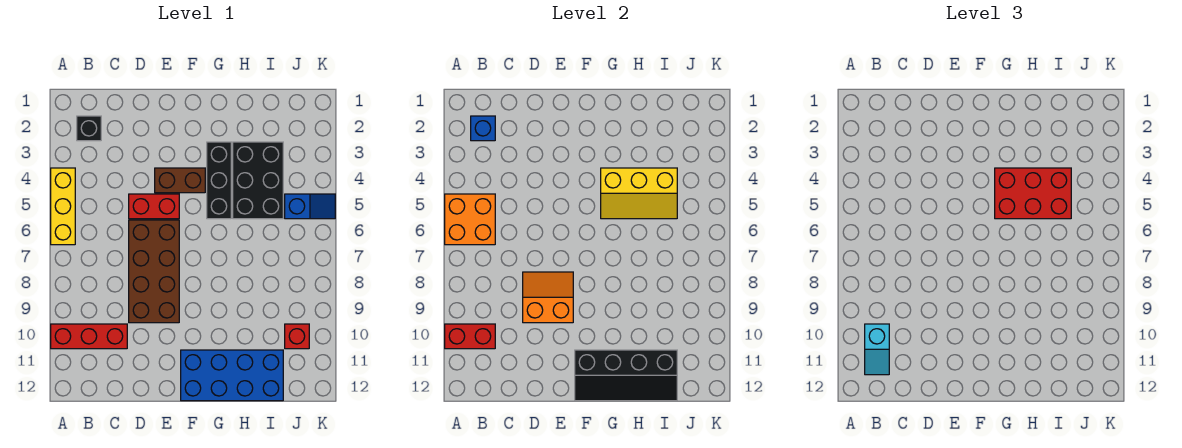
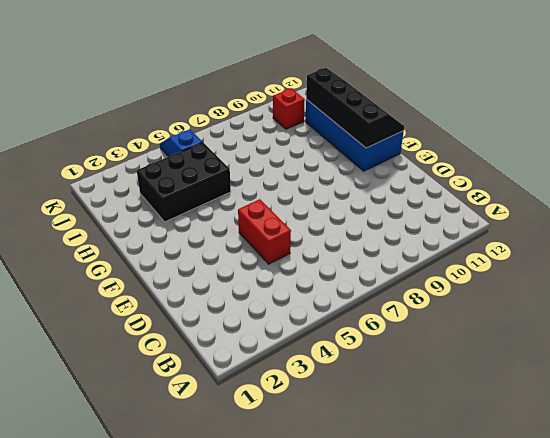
none -> yellow 1x3 brick [51,168,75,245]
none -> red 1x3 brick [51,324,127,349]
none -> black 1x1 brick [77,116,101,141]

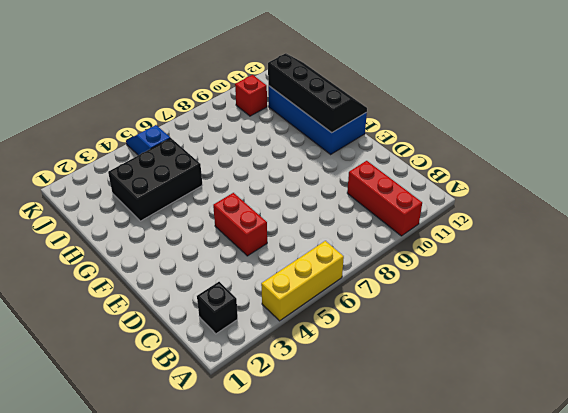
none -> brown 2x4 brick [129,220,179,323]
none -> brown 1x2 brick [155,168,205,193]
none -> black 1x3 brick [207,142,231,219]

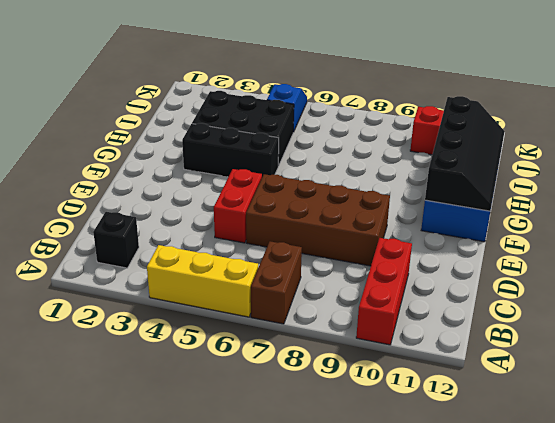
brown 1x2 brick [251,241,302,324] -> brown 1x2 brick moved to [155,168,205,193]
none -> orange 2x2 brick [445,194,495,245]
none -> red 1x2 brick [445,324,495,349]
none -> blue 1x1 brick [471,116,495,141]

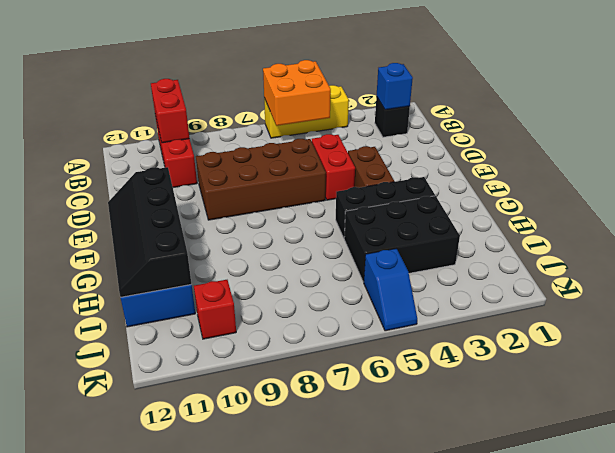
none -> orange 2x2 slope [523,272,573,323]
none -> yellow 2x3 slope [601,168,677,219]
none -> cyan 1x2 slope [865,324,889,375]

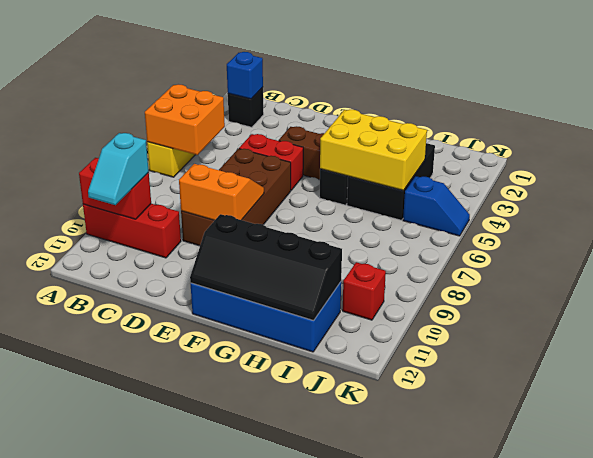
yellow 2x3 brick [320,110,427,191] -> yellow 2x3 slope [601,168,677,219]
none -> red 2x3 brick [995,168,1071,219]

